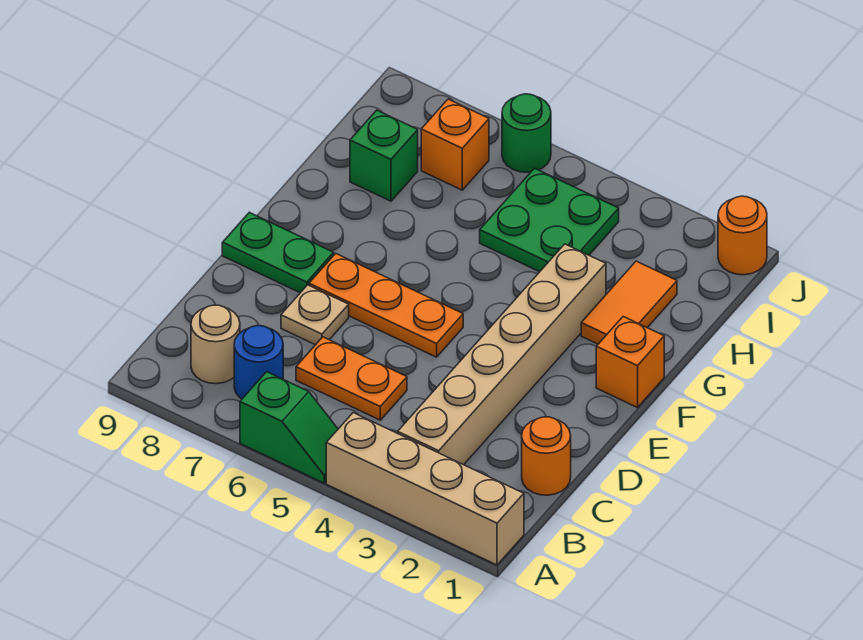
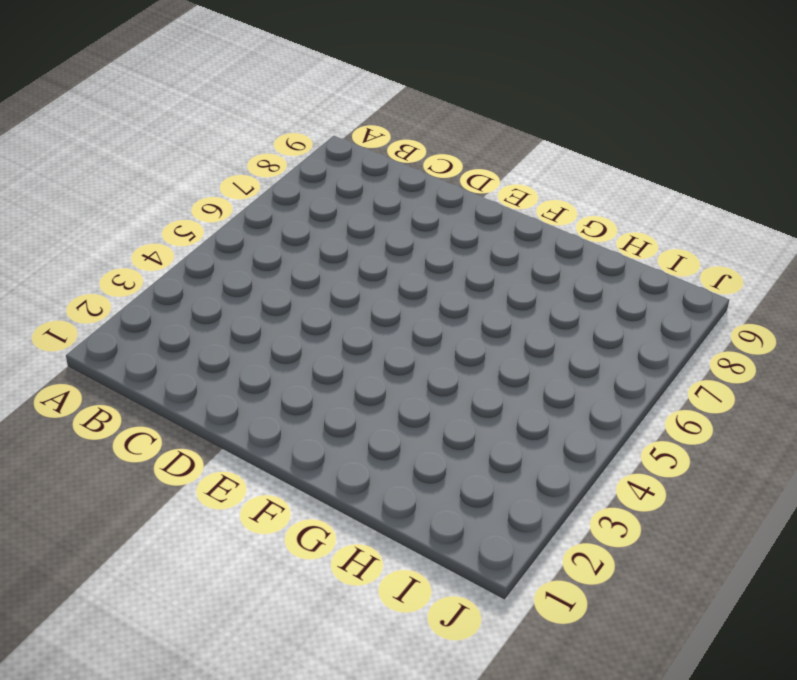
none -> tan 1x4 brick [326,413,524,565]
none -> green 1x2 slope [240,372,338,483]
none -> tan 1x6 brick [398,244,606,465]

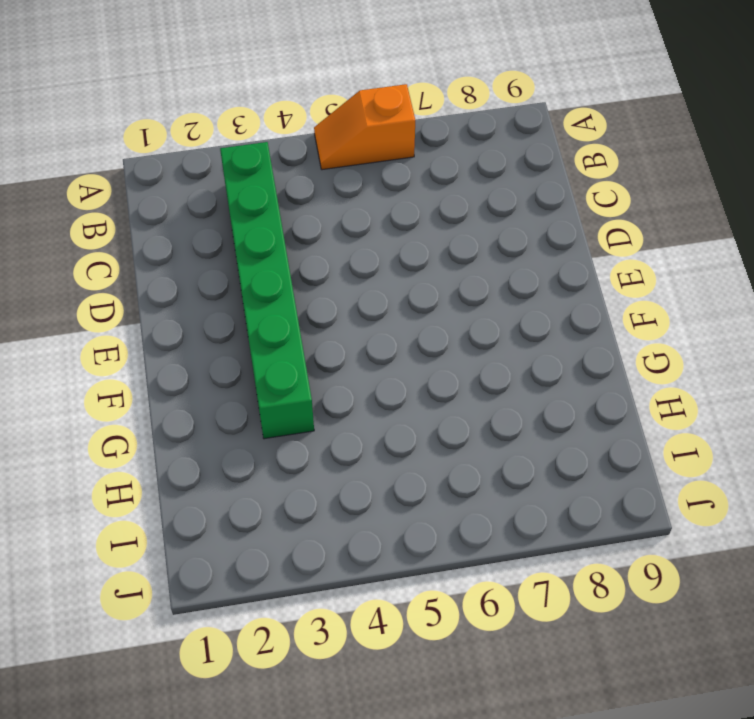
orange 1x2 slope [314,84,415,170] -> green 1x2 slope [240,372,338,483]
green 1x6 brick [220,142,314,439] -> tan 1x6 brick [398,244,606,465]
none -> tan 1x4 brick [326,413,524,565]
none -> blue 1x1 round brick [234,326,283,399]
none -> tan 1x1 round brick [191,305,240,384]

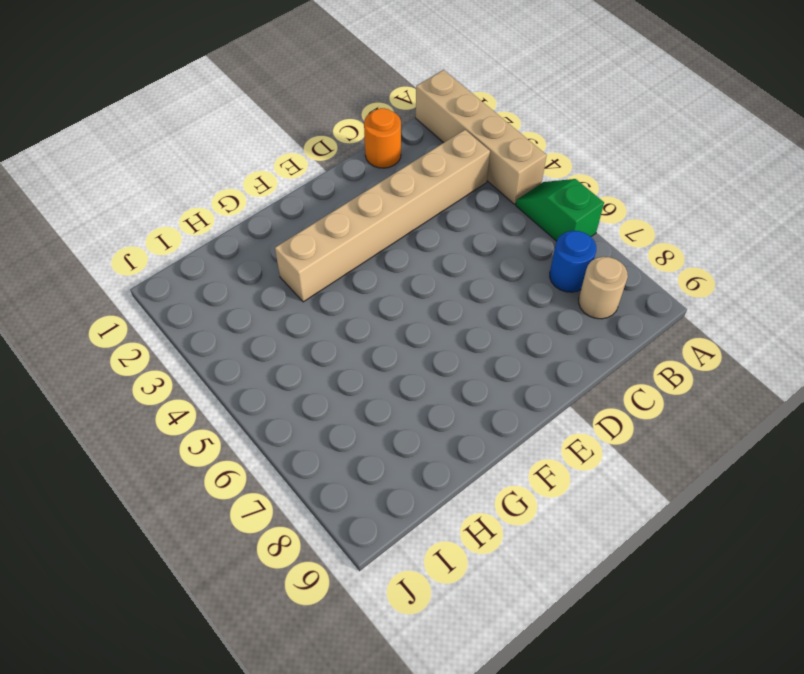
none -> orange 1x2 plate [296,337,407,420]
none -> tan 1x1 plate [281,285,349,345]
none -> orange 1x3 plate [309,254,463,357]

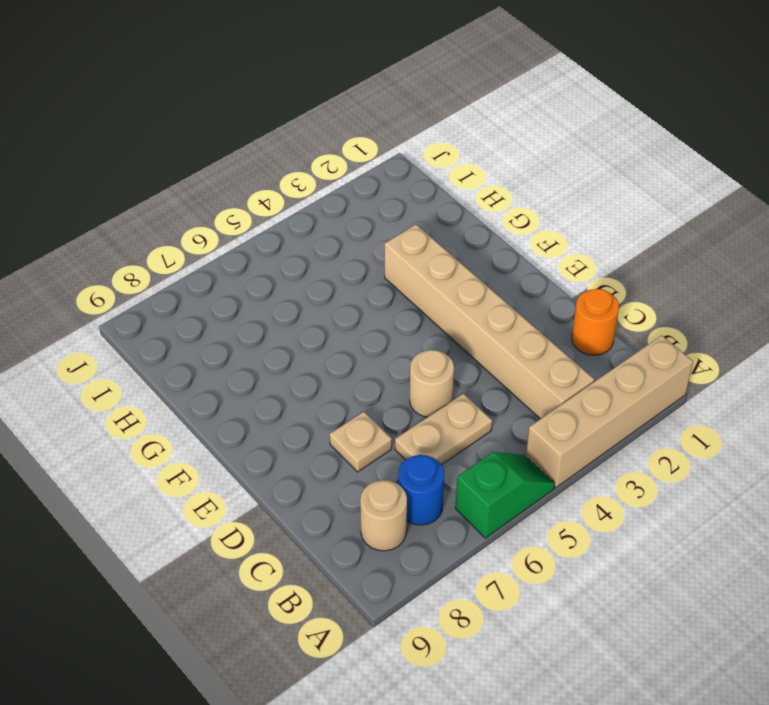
tan 1x2 plate [395,394,492,465] -> orange 1x2 plate [296,337,407,420]
tan 1x1 round brick [410,350,454,417] -> none
none -> orange 1x3 plate [309,254,463,357]
none -> green 1x2 plate [222,212,334,293]
none -> orange 1x1 brick [596,317,664,408]

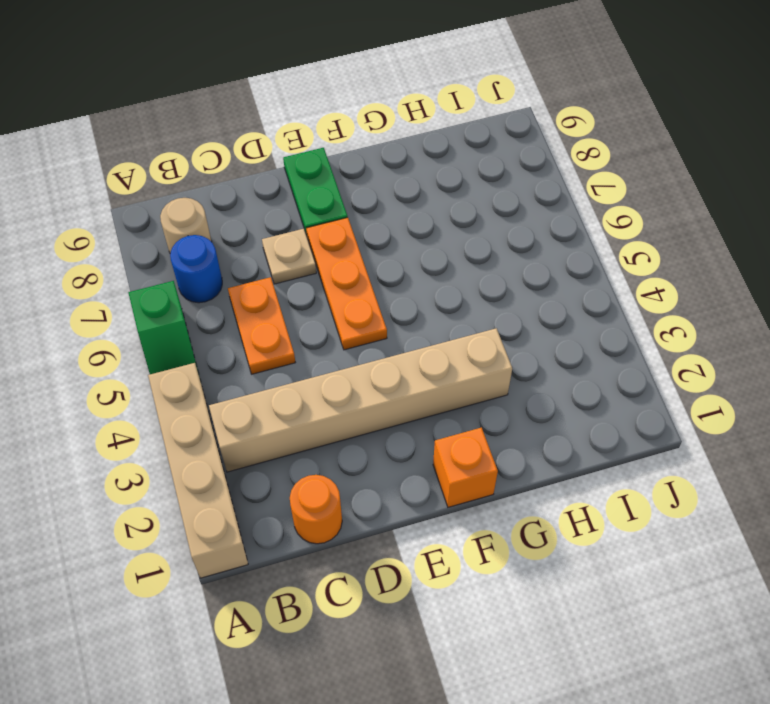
none -> orange 1x2 tile [581,261,677,344]
none -> green 2x2 plate [480,168,619,272]
none -> green 1x1 brick [350,110,418,201]

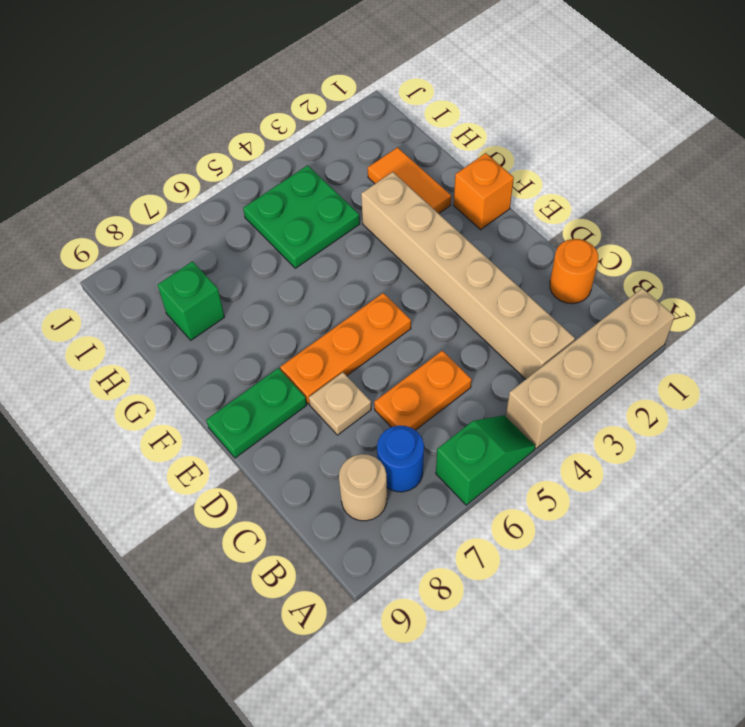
none -> orange 1x1 brick [421,99,489,190]
none -> orange 1x1 round brick [718,196,767,275]
none -> green 1x1 round brick [502,94,551,172]

